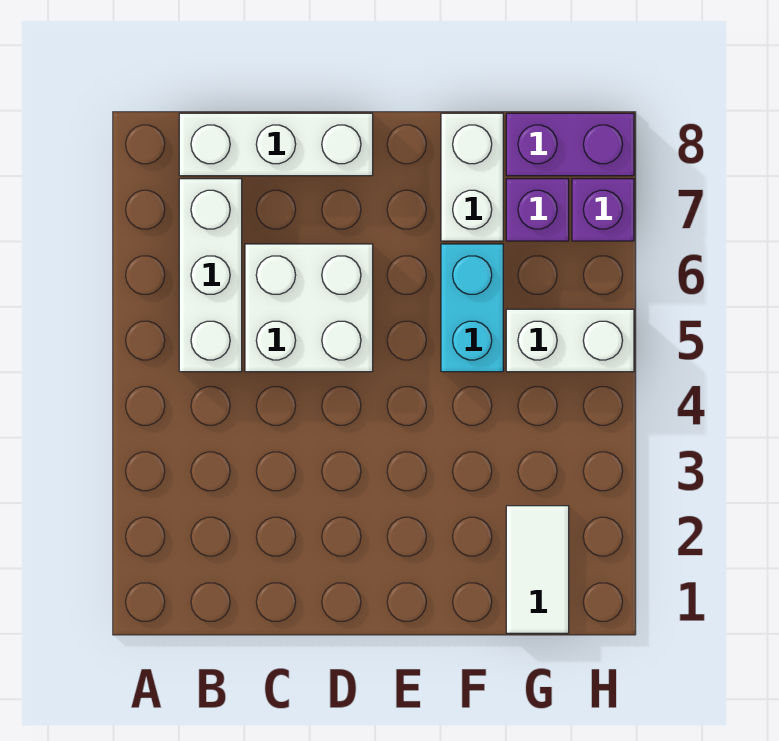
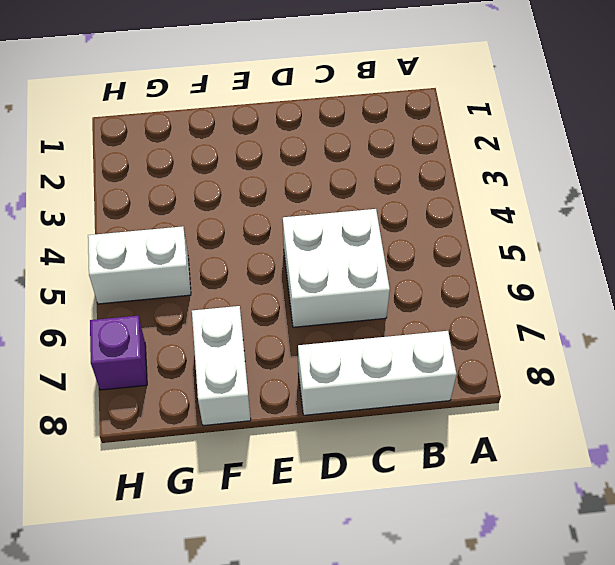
none -> white 1x3 brick [179,179,242,372]
none -> cyan 1x2 brick [441,244,503,372]

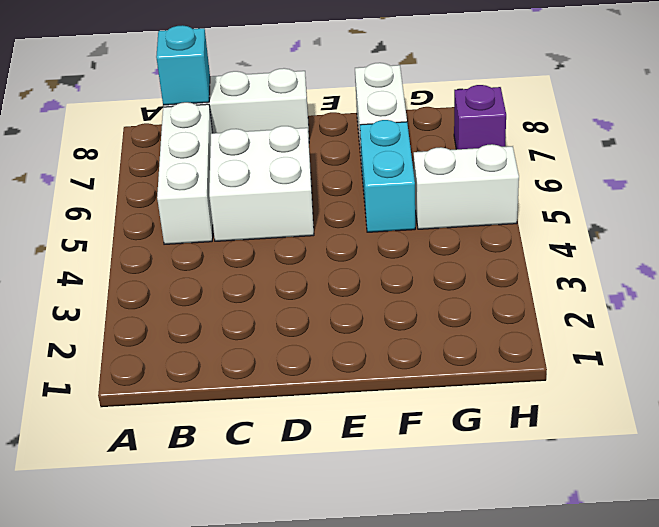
cyan 1x1 brick [156,25,210,105] -> none
none -> white 1x2 tile [506,506,569,633]
none -> purple 1x1 brick [506,179,569,241]

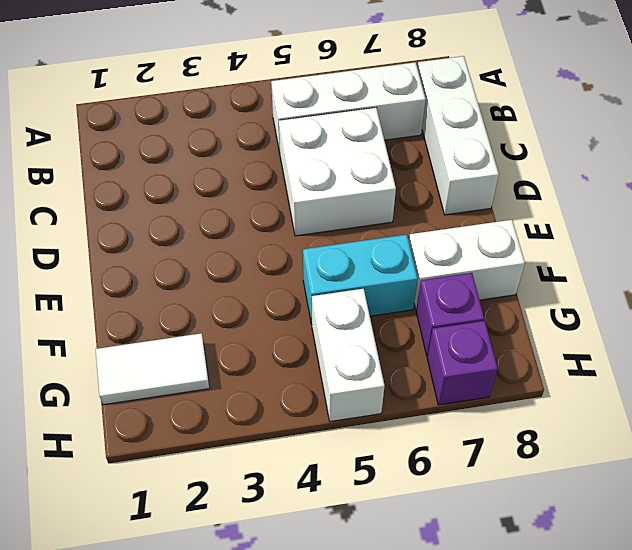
none -> purple 1x2 brick [506,113,634,176]

